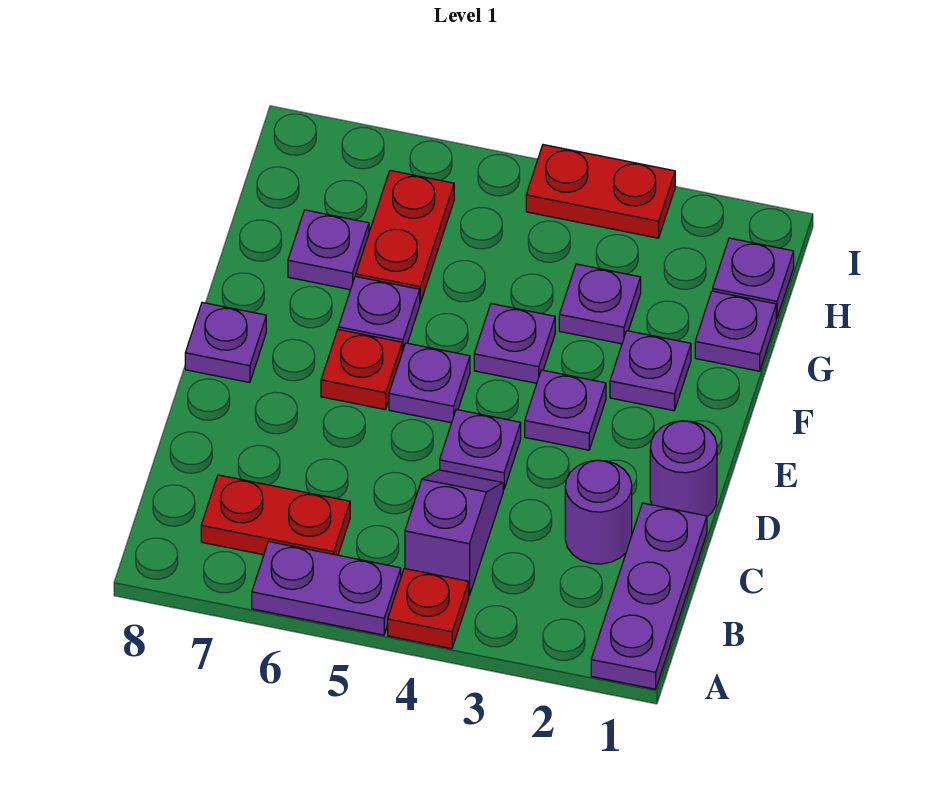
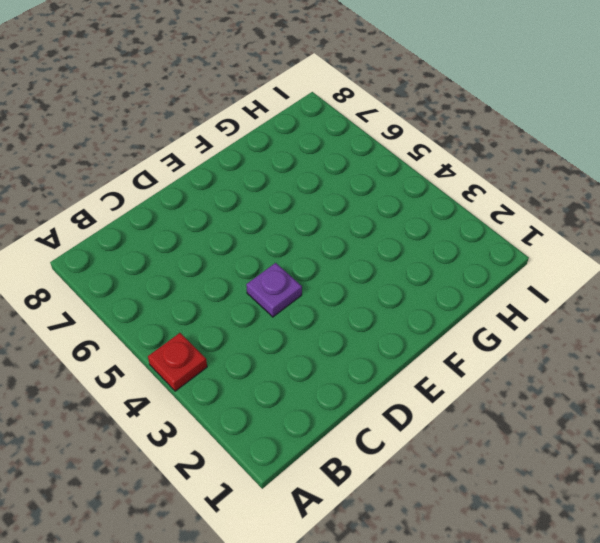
none -> purple 1x3 plate [591,503,707,689]
none -> purple 1x2 plate [252,542,401,635]
none -> purple 1x2 slope [405,470,503,595]

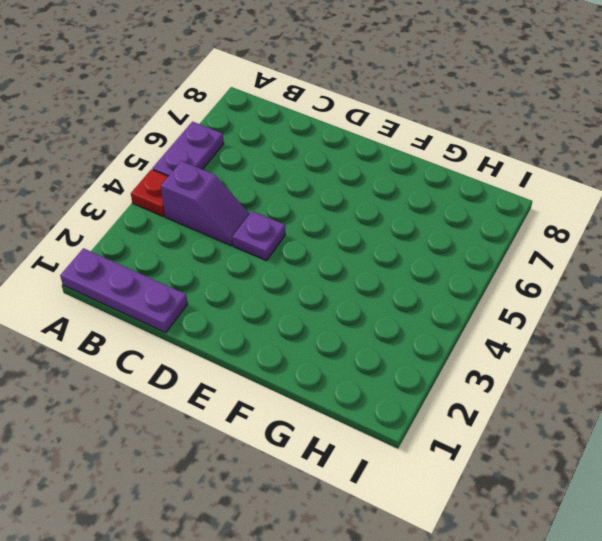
none -> red 1x2 plate [201,475,350,555]
none -> purple 1x1 round brick [565,460,632,564]
none -> purple 1x1 round brick [650,421,717,517]

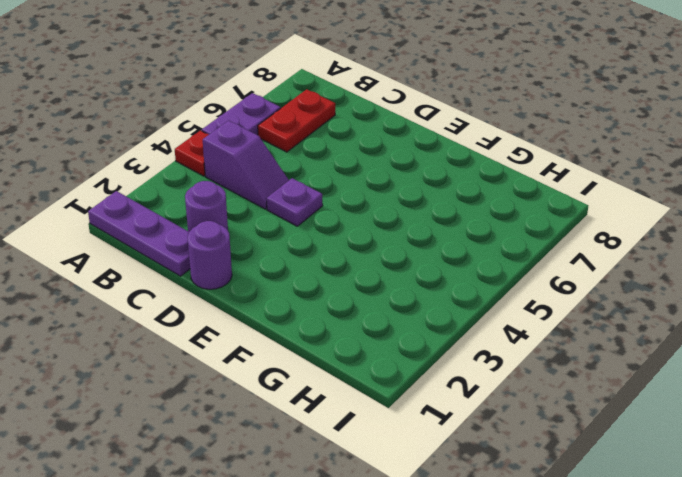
none -> purple 1x1 plate [525,370,606,450]
none -> purple 1x1 plate [389,343,470,423]
none -> red 1x1 plate [321,330,402,410]

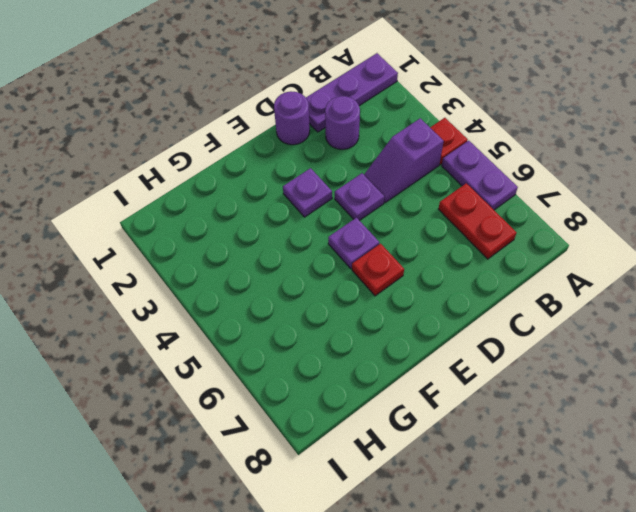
none -> purple 1x1 plate [185,302,266,383]
none -> purple 1x1 plate [610,331,691,411]
none -> purple 1x1 plate [474,304,555,383]

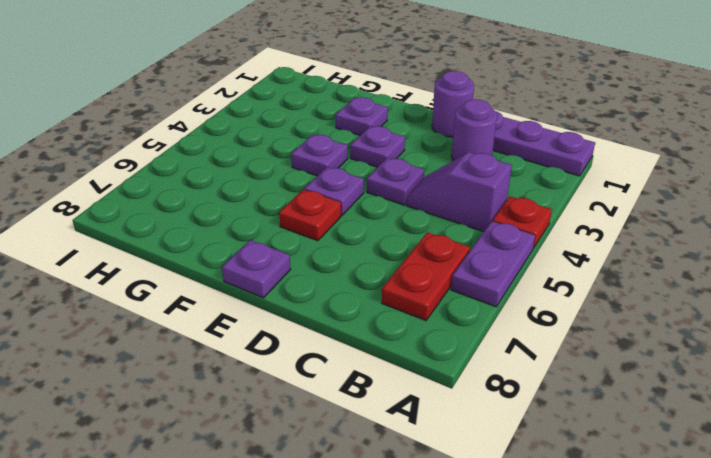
none -> purple 1x1 plate [338,276,420,352]
none -> purple 1x1 plate [695,291,776,371]
none -> purple 1x1 plate [559,264,641,344]

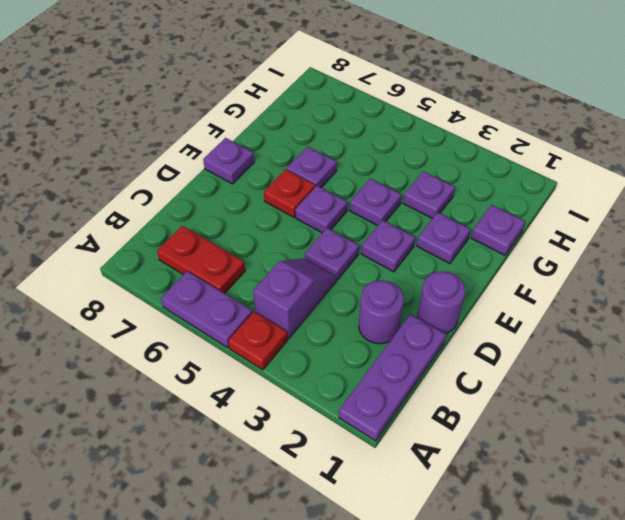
none -> red 1x2 plate [356,171,454,303]
none -> purple 1x1 plate [288,210,369,290]
none -> purple 1x1 plate [713,238,794,318]

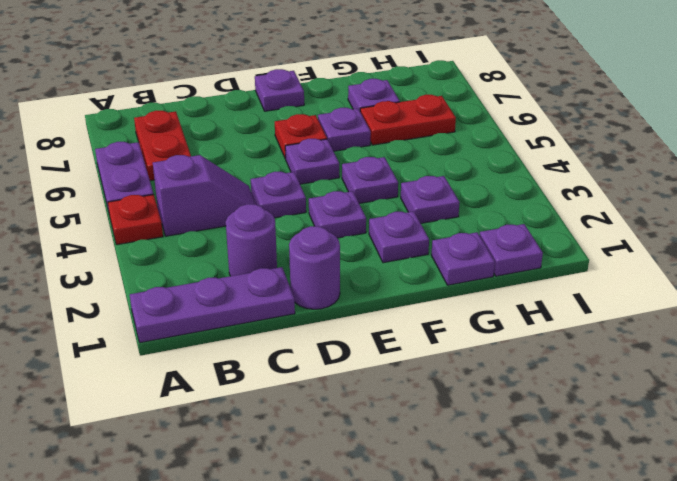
none -> red 1x2 plate [526,145,675,238]

